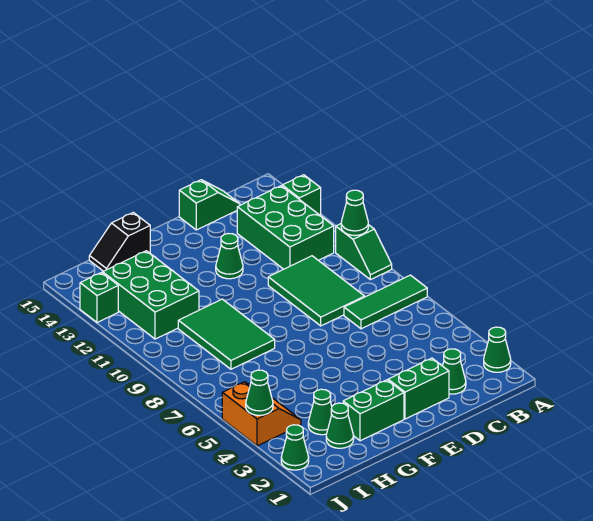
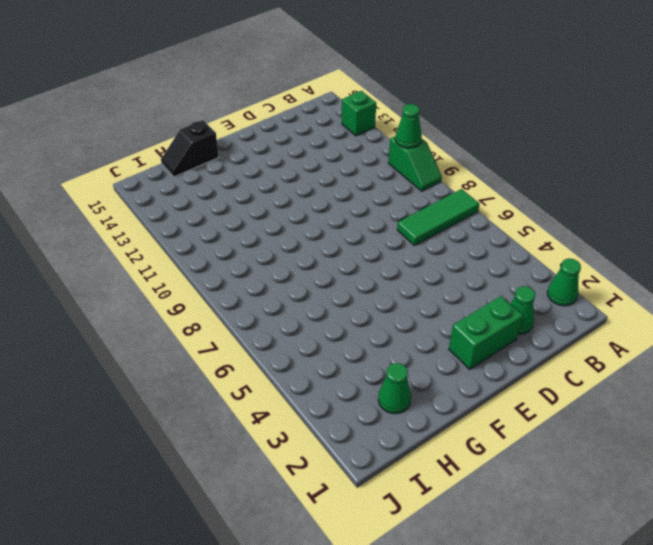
none -> green 2x3 brick [237,186,334,269]
none -> green 2x3 tile [268,256,365,326]
none -> green 1x2 slope [179,180,240,230]

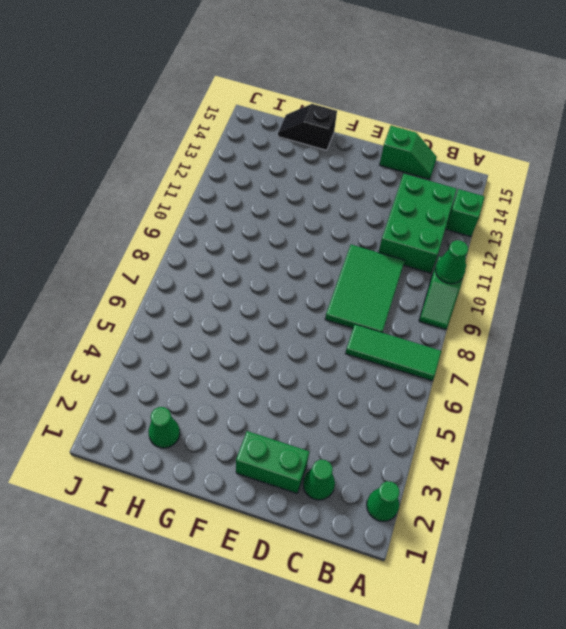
none -> green 1x1 cone [216,234,243,279]
none -> green 1x2 brick [343,380,404,441]
none -> green 2x3 tile [178,299,275,369]

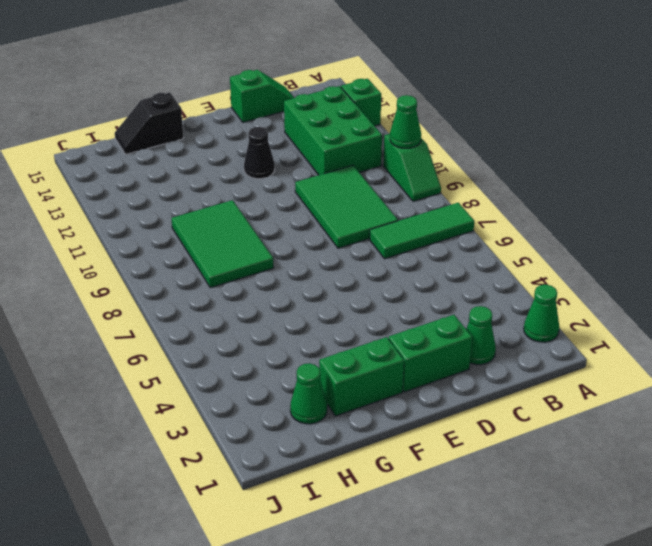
black 1x1 cone [244,127,275,179] -> green 1x1 cone [216,234,243,279]
none -> green 1x1 cone [308,389,332,435]
none -> green 2x3 brick [103,251,199,339]
none -> orange 2x2 slope [222,382,301,446]

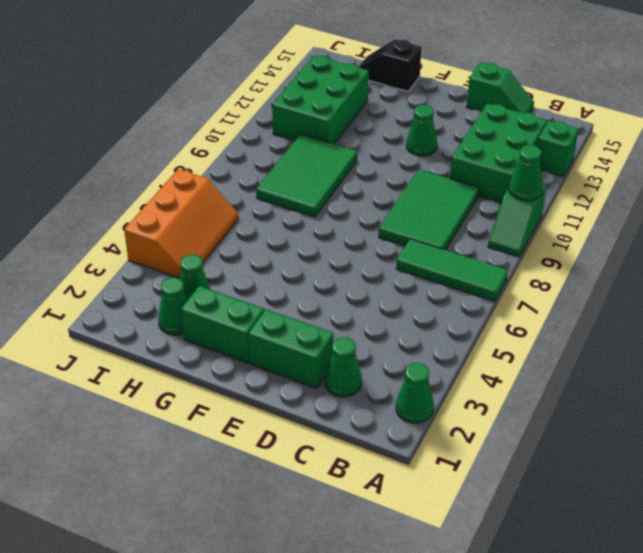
orange 2x3 slope [124,169,238,278] -> orange 2x2 slope [222,382,301,446]
none -> green 1x1 cone [281,425,309,470]
none -> green 1x1 brick [80,273,118,322]
none -> green 1x1 cone [246,370,273,415]

